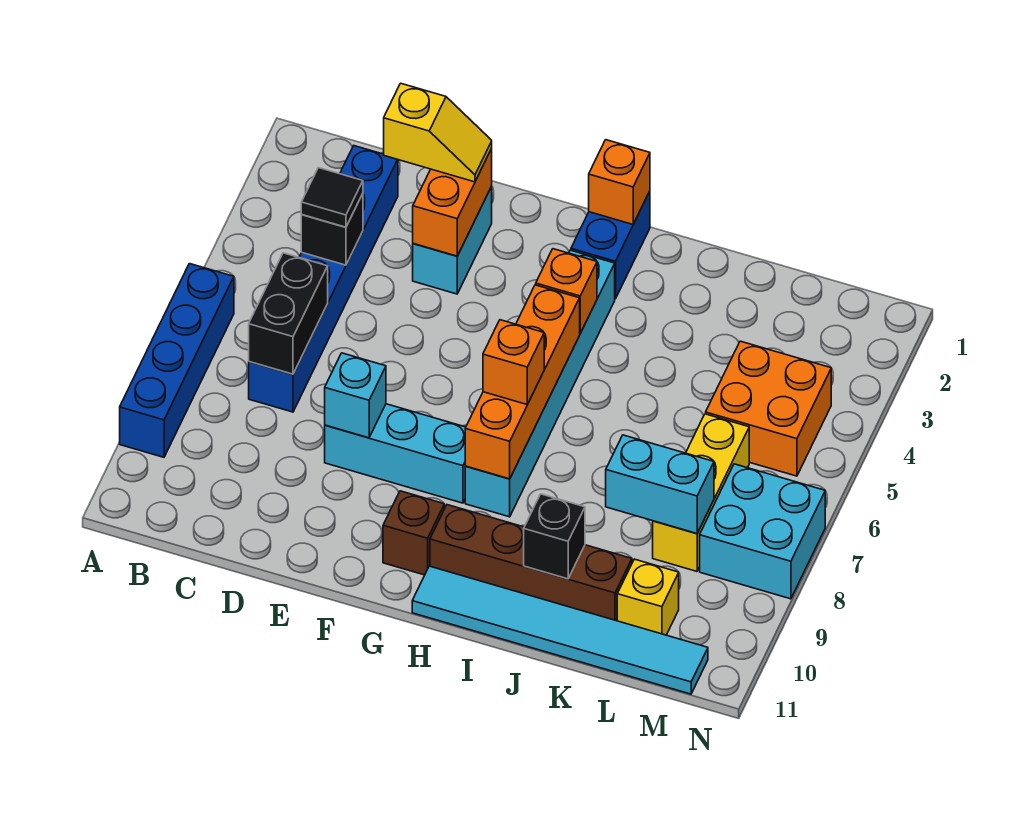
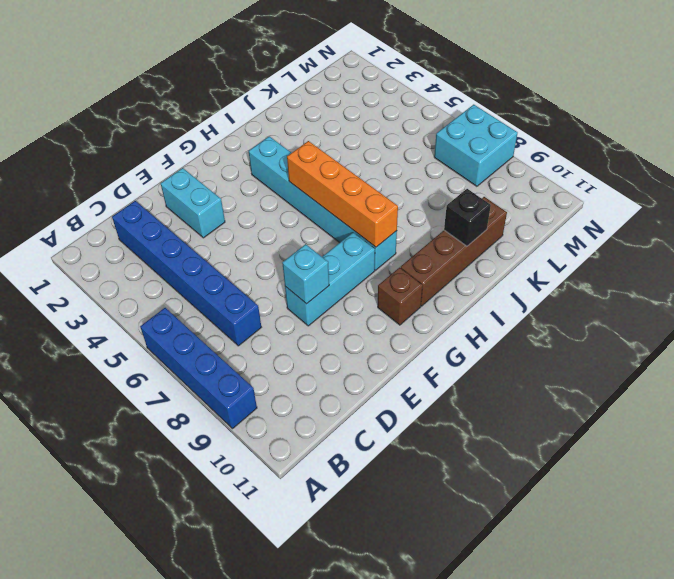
none -> blue 1x2 brick [571,191,650,299]
none -> cyan 1x6 tile [412,566,708,694]
none -> orange 2x2 brick [706,341,831,476]

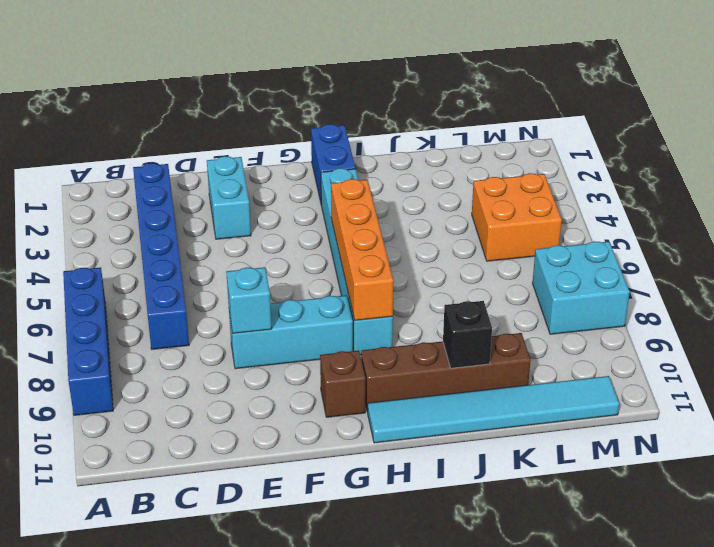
none -> yellow 1x3 brick [653,414,749,571]
none -> yellow 1x1 brick [617,559,679,635]
none -> black 1x1 brick [301,194,363,265]

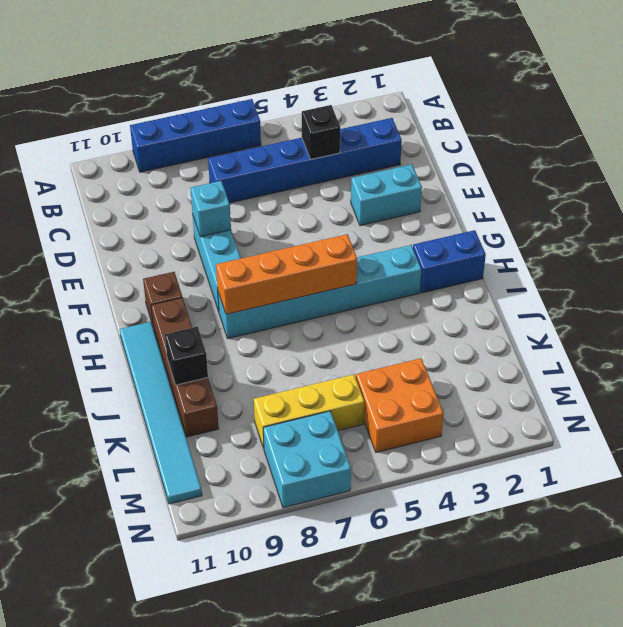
none -> yellow 1x1 brick [617,559,679,635]
none -> black 1x2 brick [249,253,328,374]
none -> orange 1x2 brick [413,148,492,256]

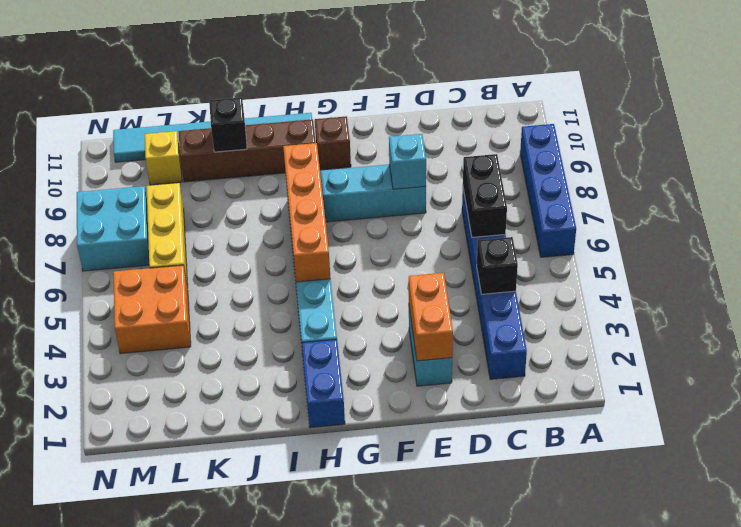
none -> orange 1x1 brick [589,140,650,224]
none -> orange 1x1 brick [536,249,597,333]
none -> cyan 1x2 brick [606,435,714,533]

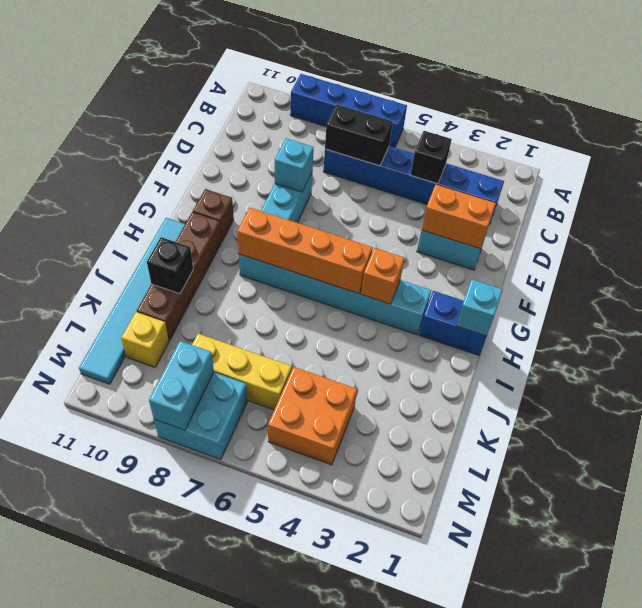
cyan 1x1 brick [456,279,503,336] -> orange 1x1 brick [589,140,650,224]
cyan 1x2 brick [149,341,214,430] -> cyan 1x2 brick moved to [606,435,714,533]
none -> black 1x1 tile [301,168,363,227]
none -> yellow 1x2 slope [384,83,492,182]
none -> orange 1x1 brick [483,320,544,404]

